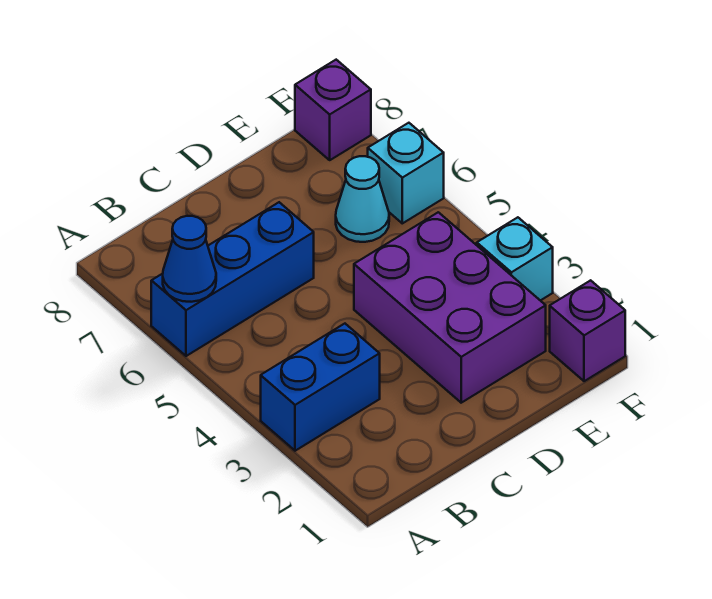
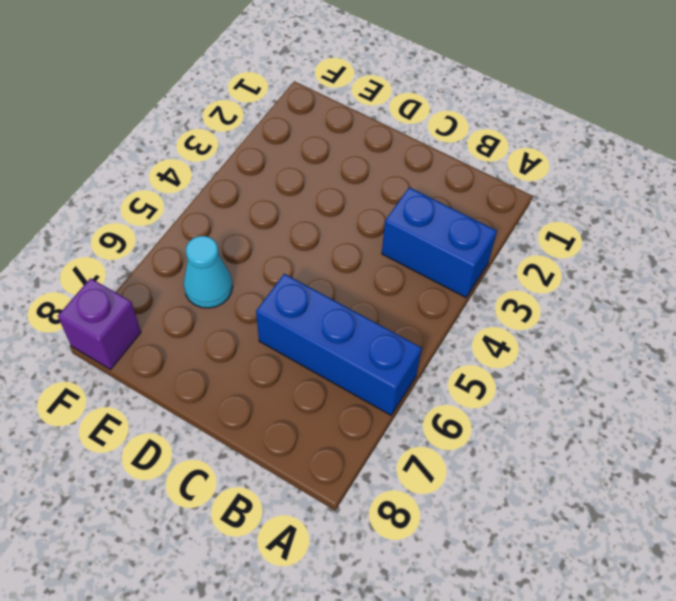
none -> purple 2x3 brick [354,212,546,403]
none -> purple 1x1 brick [550,280,625,381]

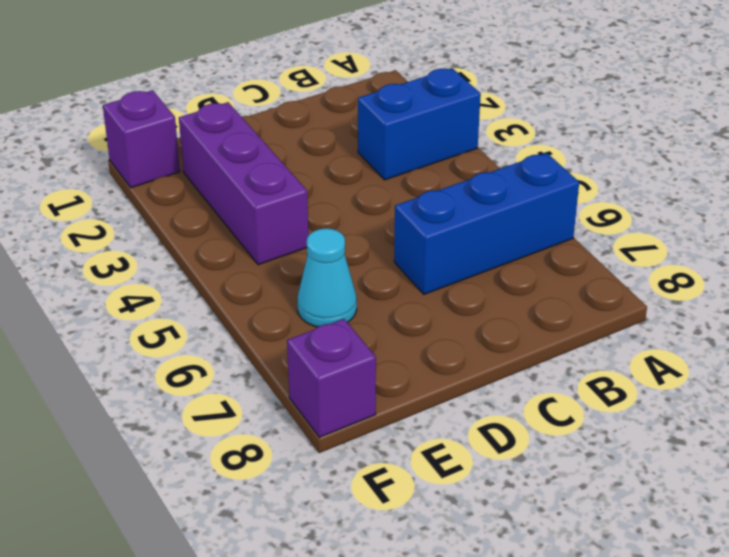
purple 1x3 brick [179,102,308,265] -> purple 2x3 brick [354,212,546,403]
none -> cyan 1x1 brick [477,217,553,301]
none -> cyan 1x1 brick [368,123,444,223]

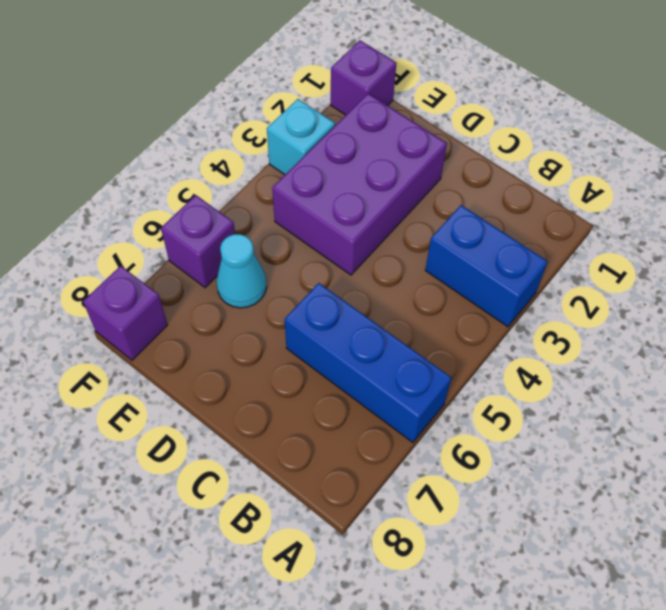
purple 1x1 brick [161,195,235,288] -> cyan 1x1 brick [368,123,444,223]
none -> blue 1x1 cone [163,216,216,302]

